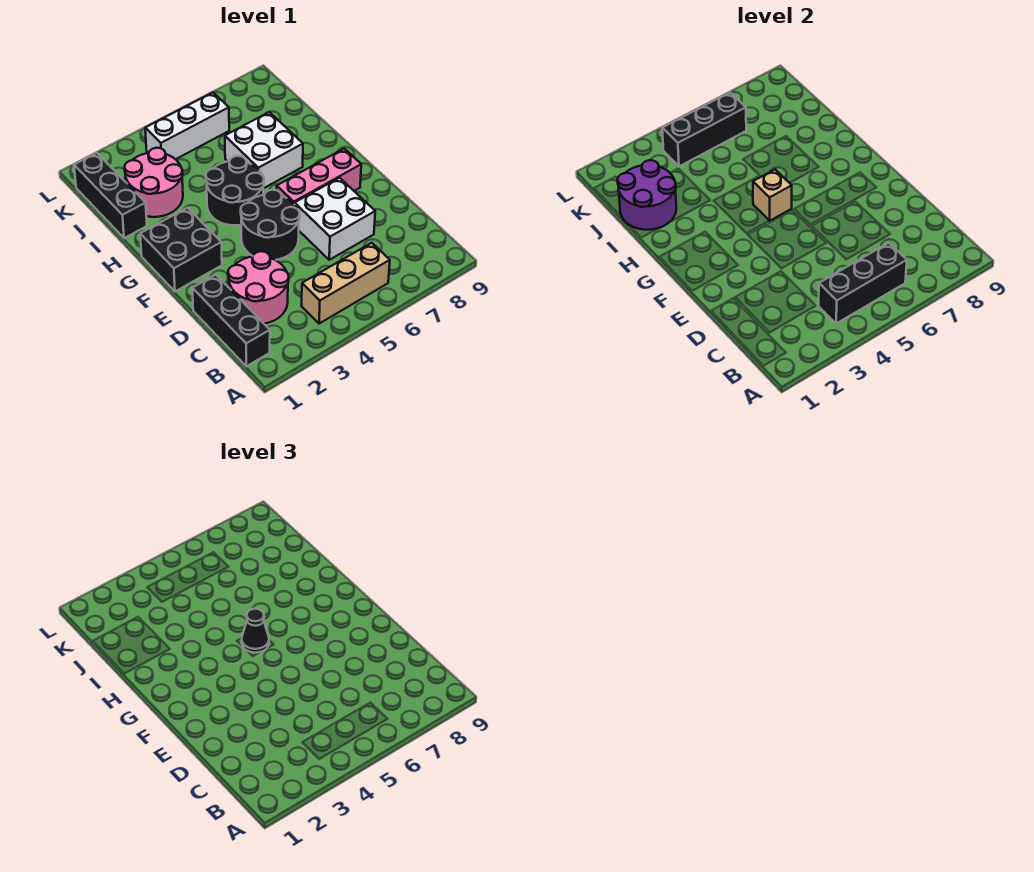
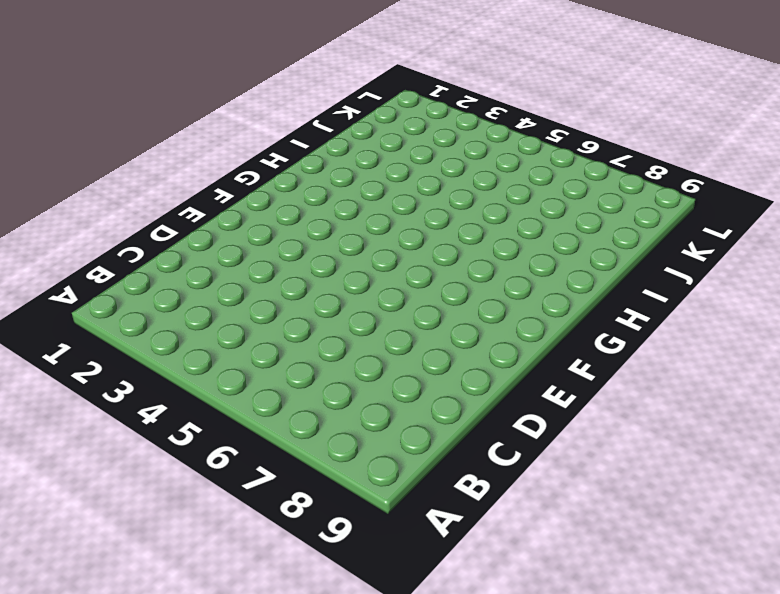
none -> black 1x3 brick [192,275,270,366]
none -> tan 1x3 brick [302,243,390,324]
none -> pink 2x2 round brick [228,251,289,324]

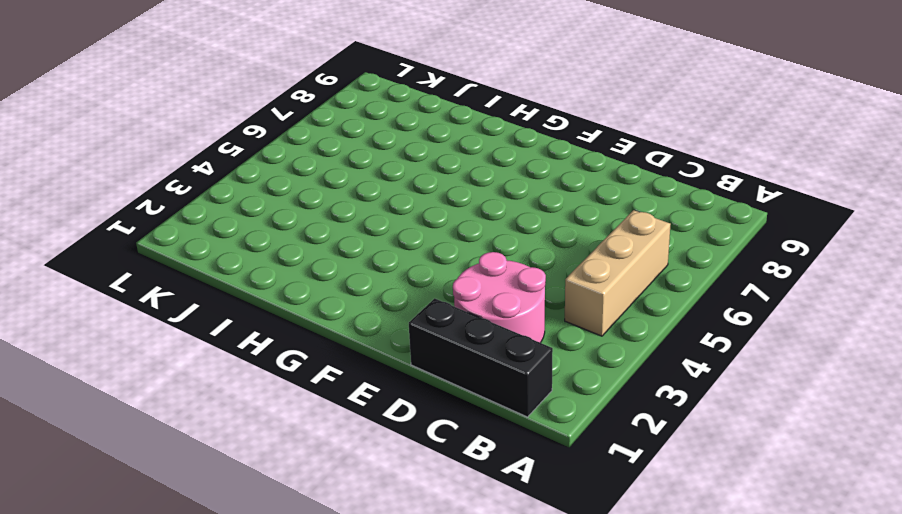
none -> white 2x2 brick [295,178,375,260]
none -> black 2x2 round brick [241,190,300,260]
none -> black 2x2 brick [140,208,222,291]

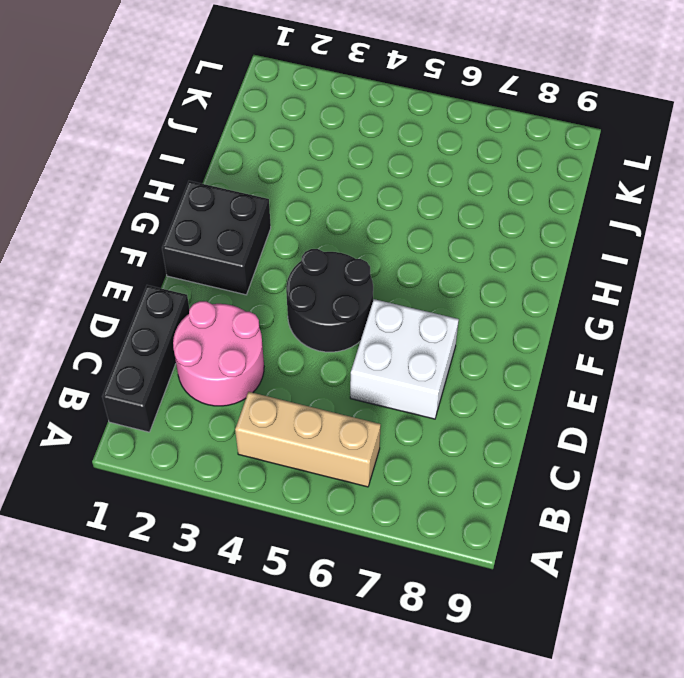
none -> pink 1x3 brick [277,149,361,204]
none -> black 2x2 round brick [206,156,264,225]
none -> white 2x2 brick [225,112,303,189]

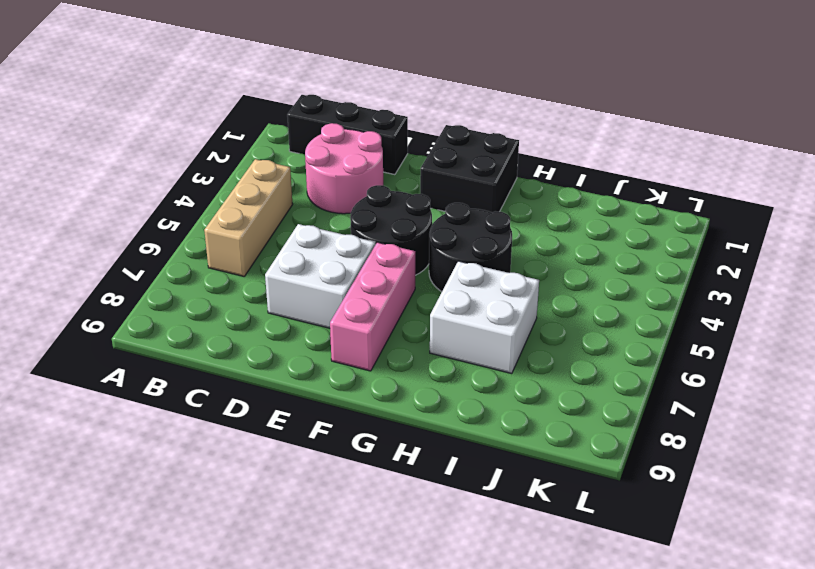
none -> black 1x3 brick [74,153,147,238]
none -> pink 2x2 round brick [125,148,183,217]
none -> white 1x3 brick [145,93,229,159]

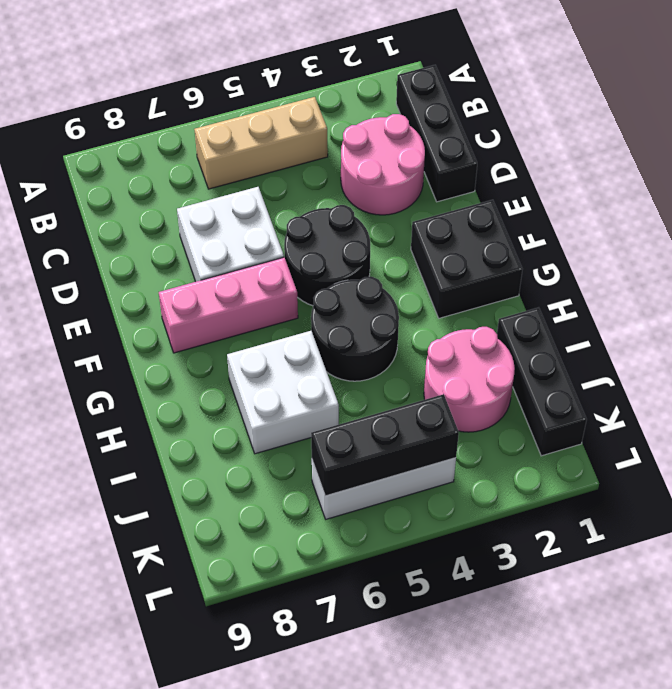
none -> black 1x3 brick [819,243,907,324]
none -> tan 1x1 brick [753,170,792,221]
none -> purple 2x2 round brick [618,160,676,230]

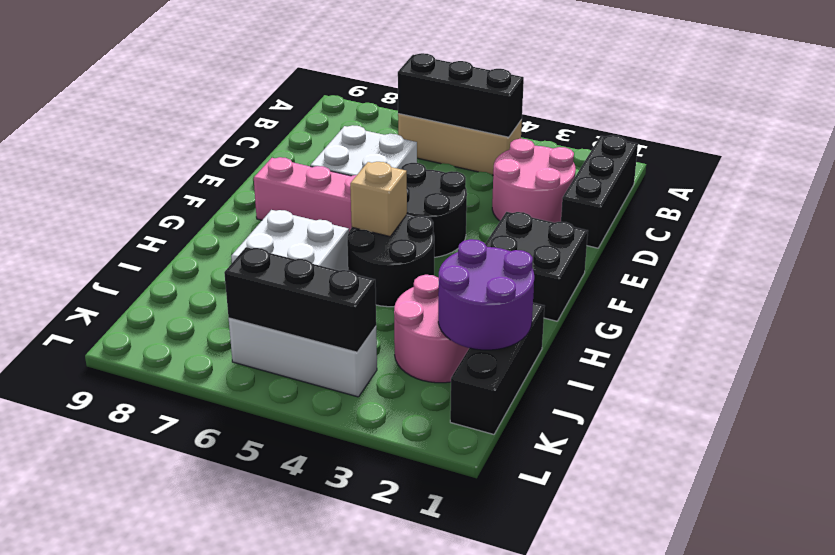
none -> black 1x1 cone [242,609,269,653]

